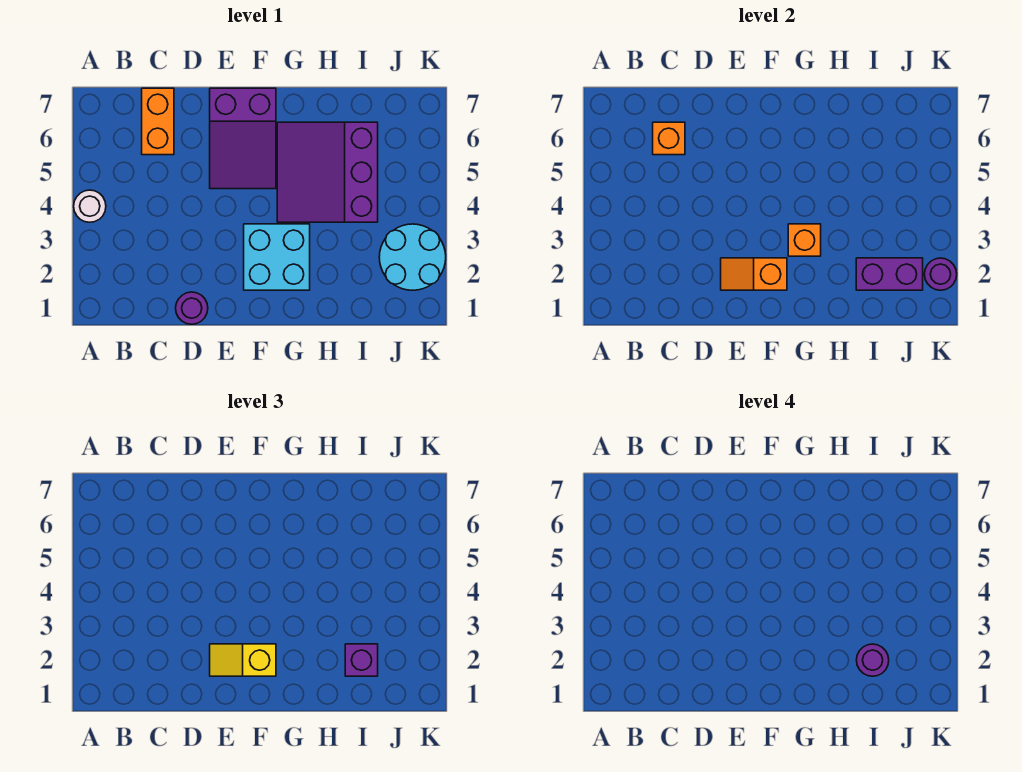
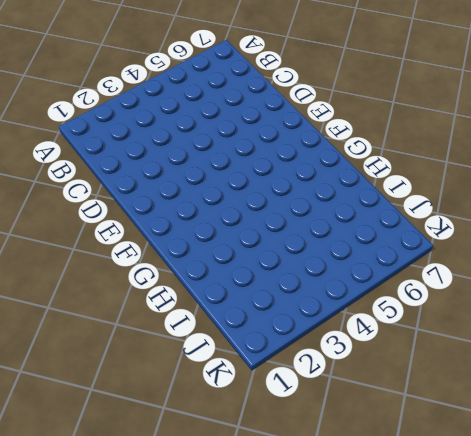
none -> white 1x1 round brick [74,190,106,222]
none -> orange 1x2 brick [142,88,174,155]
none -> purple 1x1 round brick [176,292,208,324]

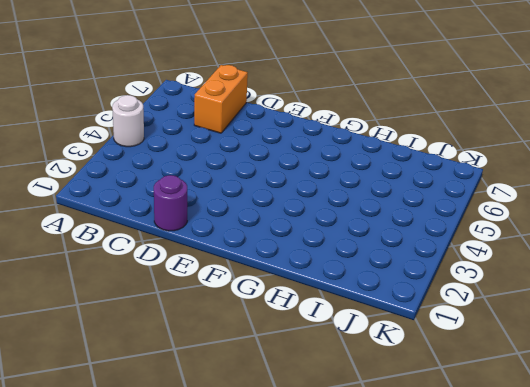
none -> purple 2x3 slope [210,88,276,189]
none -> cyan 2x2 brick [244,224,310,290]
none -> purple 3x3 slope [277,122,378,222]

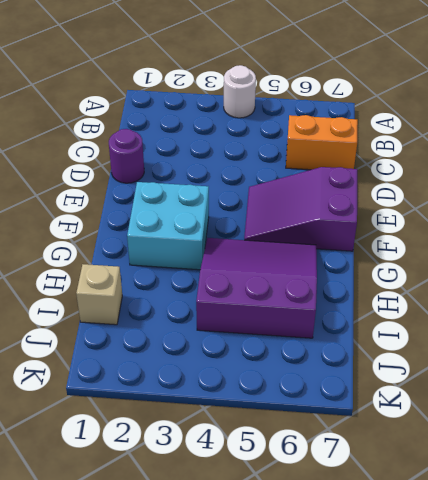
tan 1x1 brick [76,264,122,325] -> none
none -> cyan 2x2 round brick [379,224,446,290]
none -> orange 1x1 brick [653,122,685,155]
none -> orange 1x2 slope [721,258,787,290]

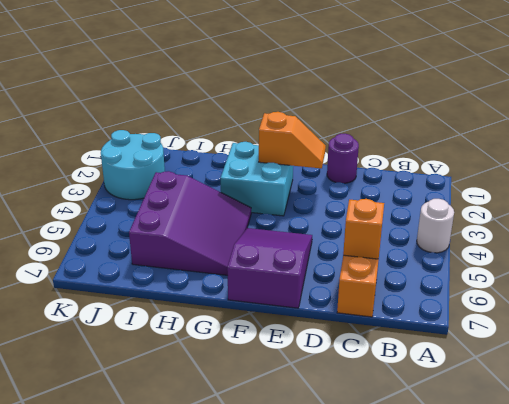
none -> orange 1x1 brick [788,224,821,256]
none -> purple 1x2 brick [856,258,923,290]
none -> purple 1x1 round brick [924,258,957,290]

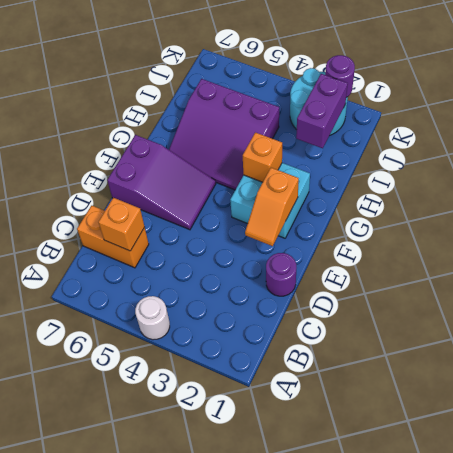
none -> yellow 1x2 slope [210,644,276,676]
none -> purple 1x1 brick [345,644,378,676]
none -> purple 1x1 round brick [856,644,889,676]

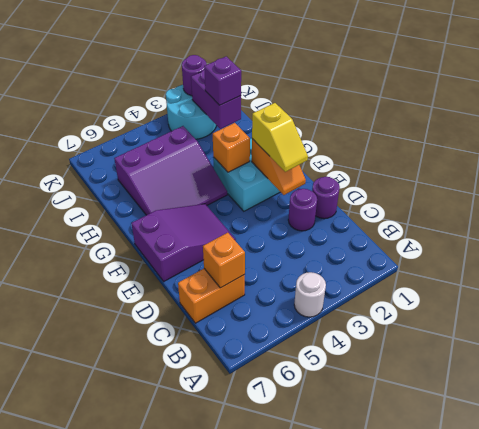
purple 1x1 round brick [288,189,317,231] -> purple 1x1 round brick moved to [856,644,889,676]

